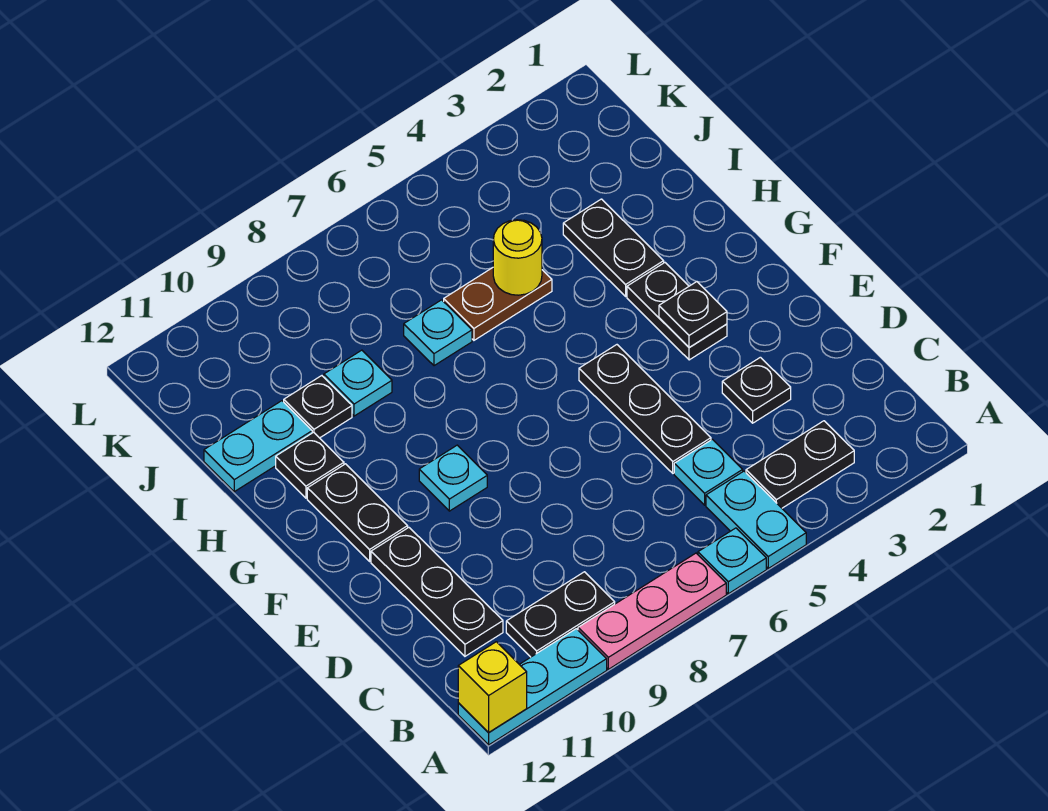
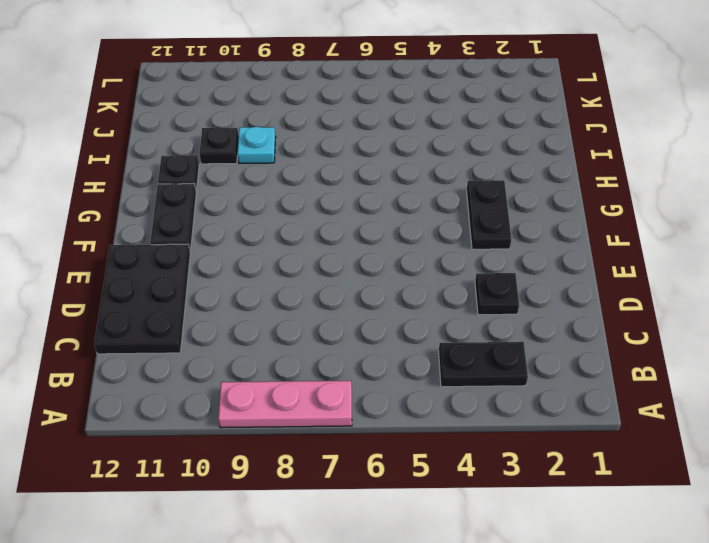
black 2x3 plate [94,244,190,354] -> black 1x3 plate [371,528,503,656]
none -> cyan 1x2 plate [706,471,806,568]
none -> cyan 1x1 plate [698,528,766,594]
none -> cyan 1x3 plate [458,629,607,745]

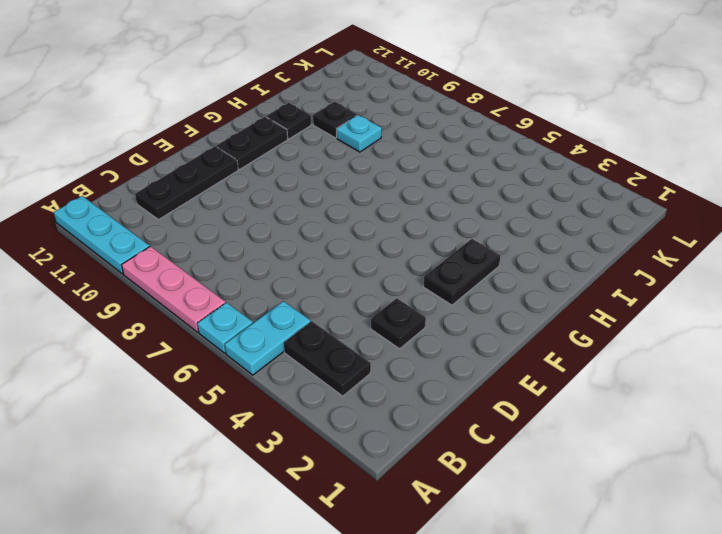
none -> black 1x2 plate [506,572,615,657]
none -> cyan 1x1 plate [674,439,743,505]
none -> black 1x3 plate [579,345,711,473]

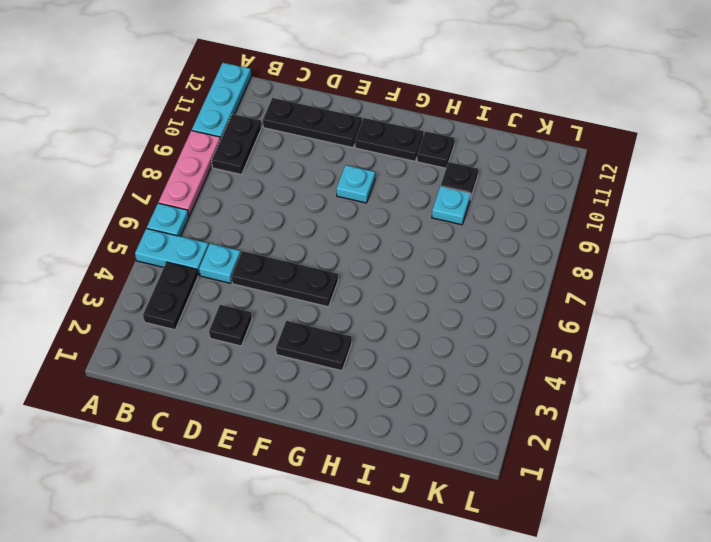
none -> black 1x2 plate [563,199,664,296]
none -> brown 1x2 plate [444,268,552,340]
none -> cyan 1x1 plate [404,300,472,366]

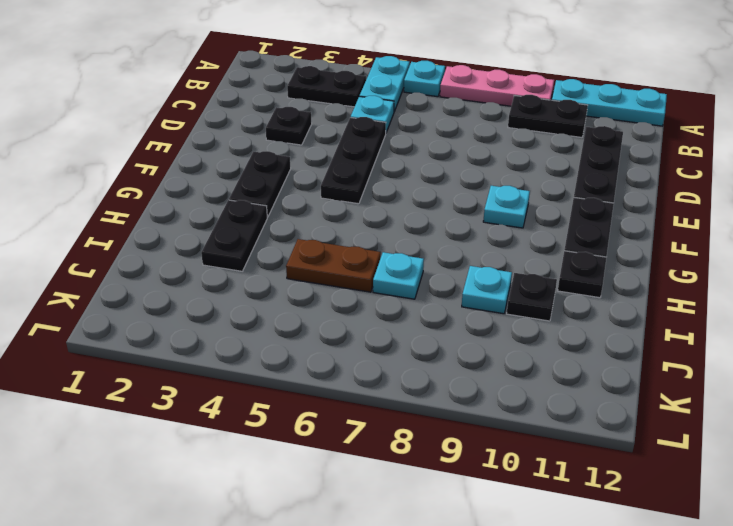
none -> cyan 1x2 plate [204,401,312,492]
none -> yellow 1x1 brick [458,642,527,733]
none -> black 1x1 plate [659,282,727,348]

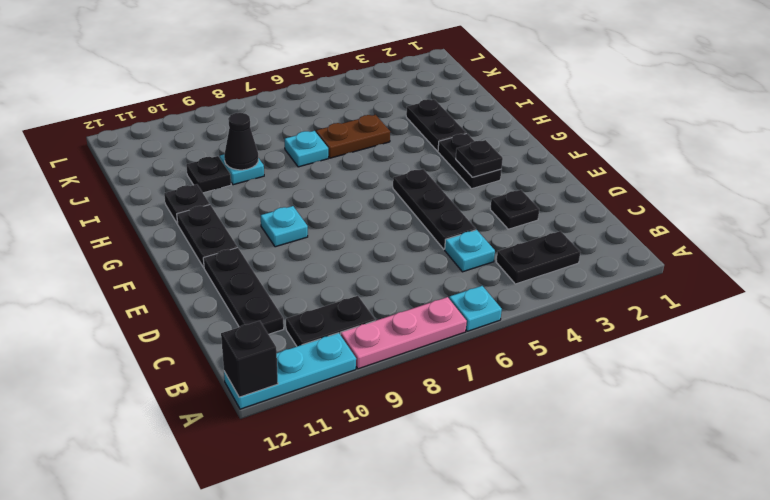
black 1x1 brick [221,321,278,397] -> yellow 1x1 brick [458,642,527,733]
black 1x1 cone [224,113,258,170] -> none
none -> cyan 1x2 plate [706,471,806,568]
none -> cyan 1x2 plate [204,401,312,492]
none -> yellow 1x1 round brick [493,220,542,295]

